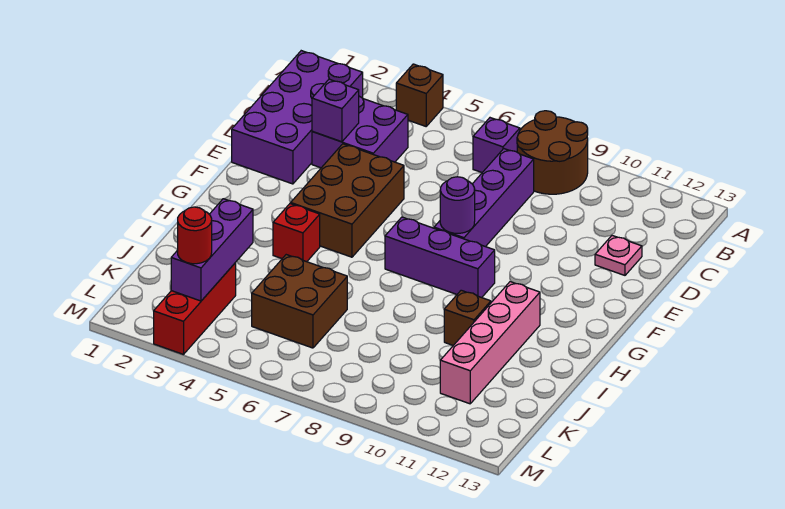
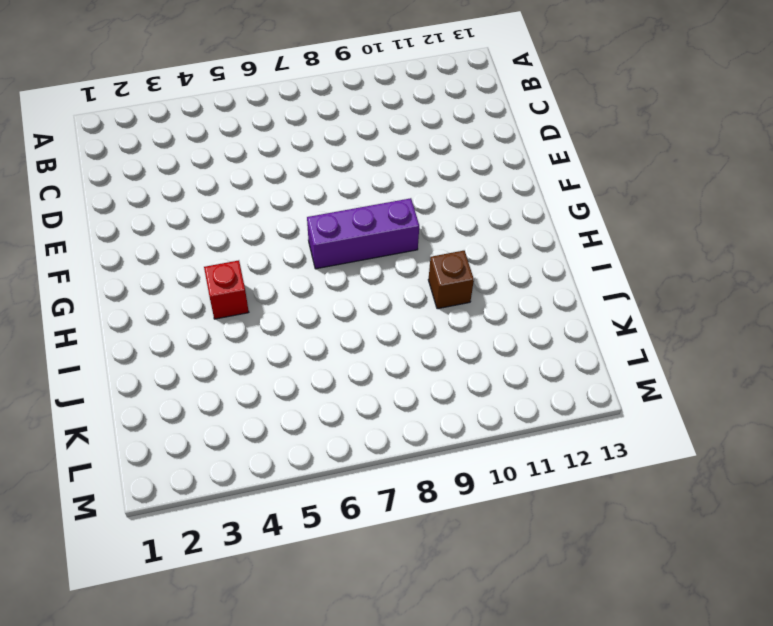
none -> brown 1x1 brick [396,64,443,126]
none -> brown 2x2 round brick [517,111,588,194]
none -> purple 2x4 brick [232,51,363,184]

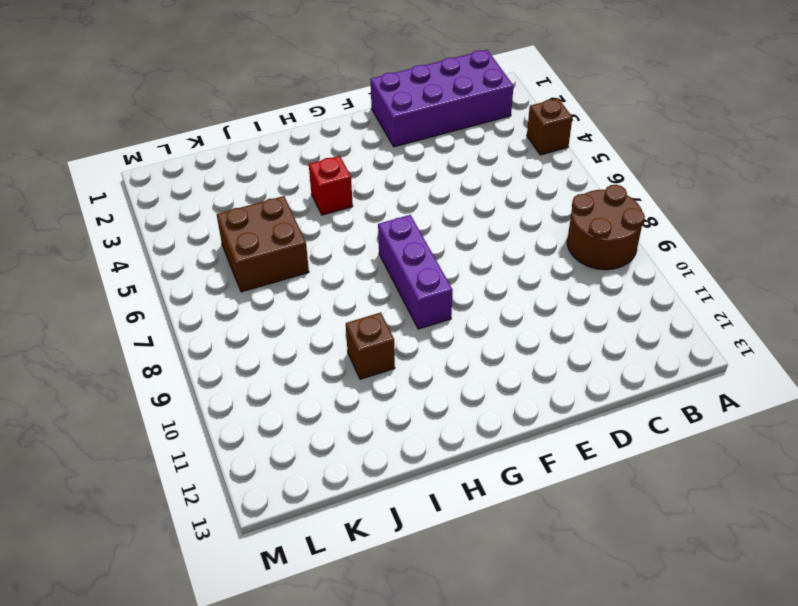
none -> purple 1x1 brick [473,118,520,172]
none -> purple 2x2 brick [312,96,408,168]
none -> purple 1x4 brick [434,149,534,247]

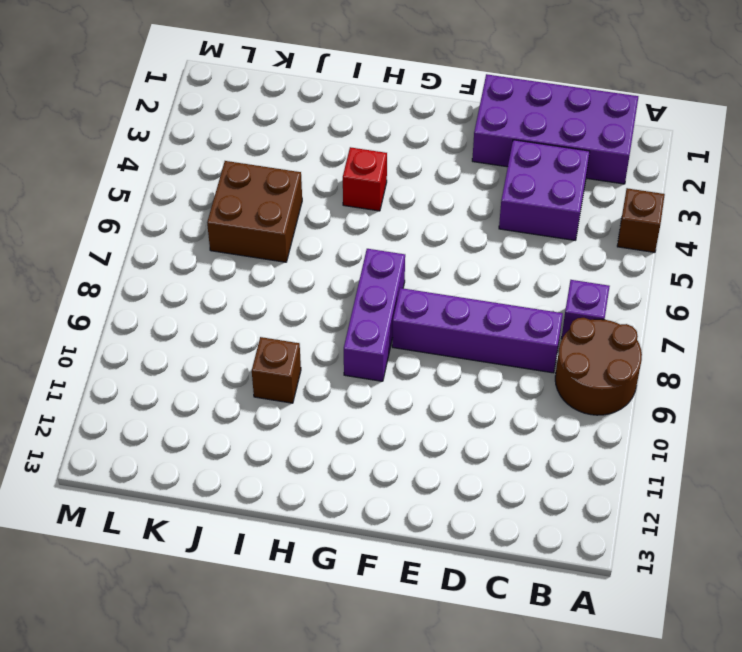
none -> pink 1x1 plate [595,236,642,275]
none -> brown 2x3 brick [291,144,404,257]
none -> pink 1x4 brick [440,282,540,404]

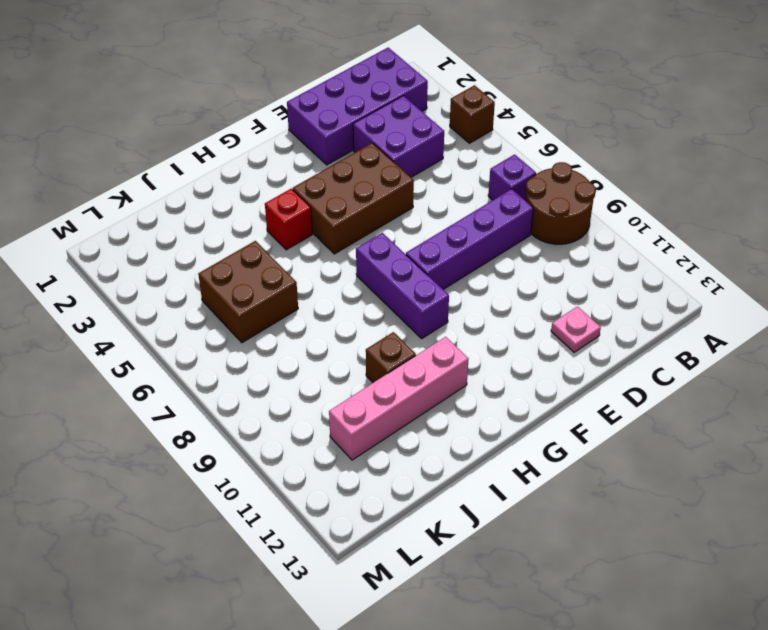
none -> red 1x3 brick [154,263,236,354]
none -> purple 1x1 brick [312,79,359,142]
none -> purple 1x1 round brick [440,177,475,233]

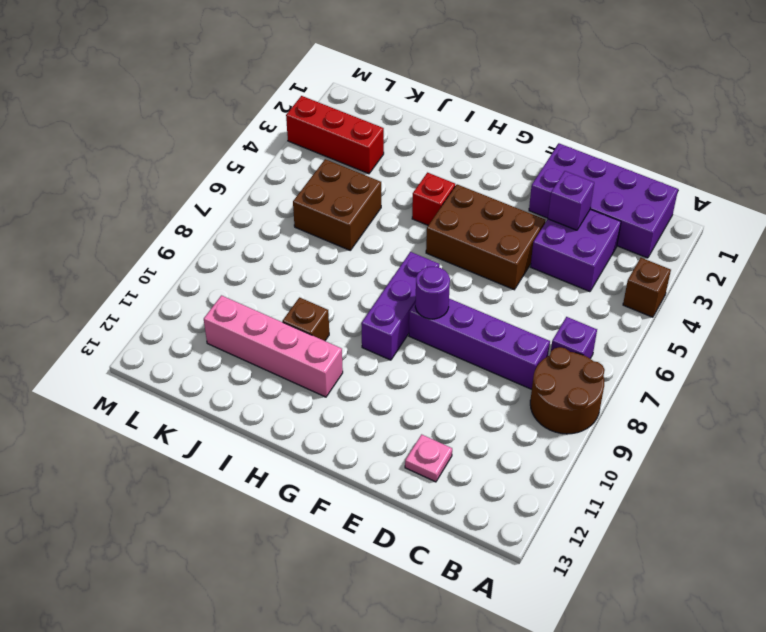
none -> purple 1x3 brick [171,199,253,301]
none -> red 1x1 round brick [178,207,212,264]

